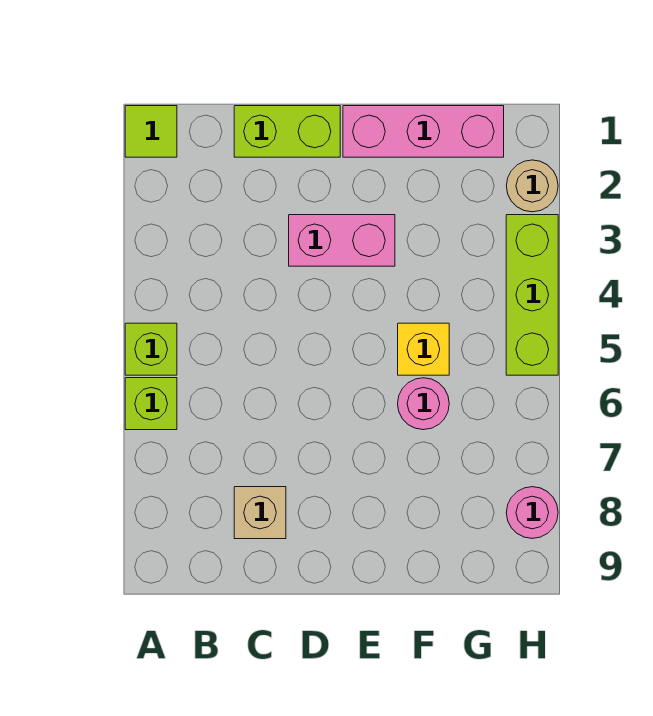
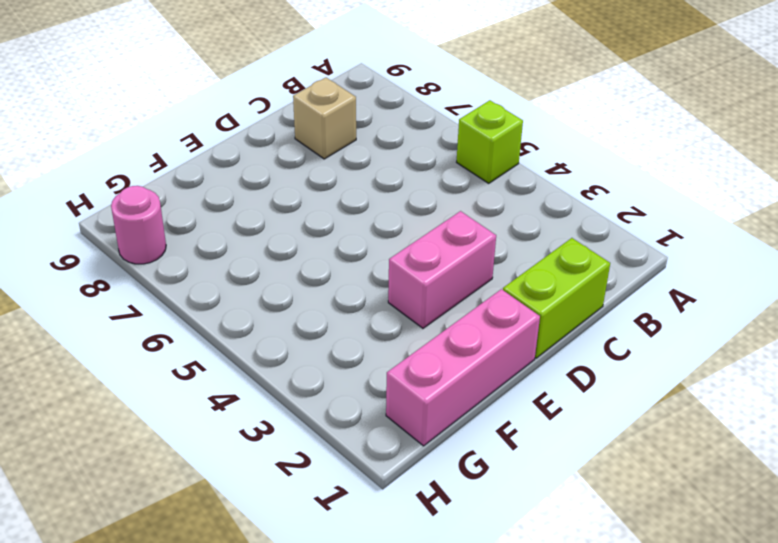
none -> lime 1x1 tile [125,106,177,157]
none -> lime 1x1 brick [125,378,177,430]
none -> yellow 1x1 brick [398,323,449,375]

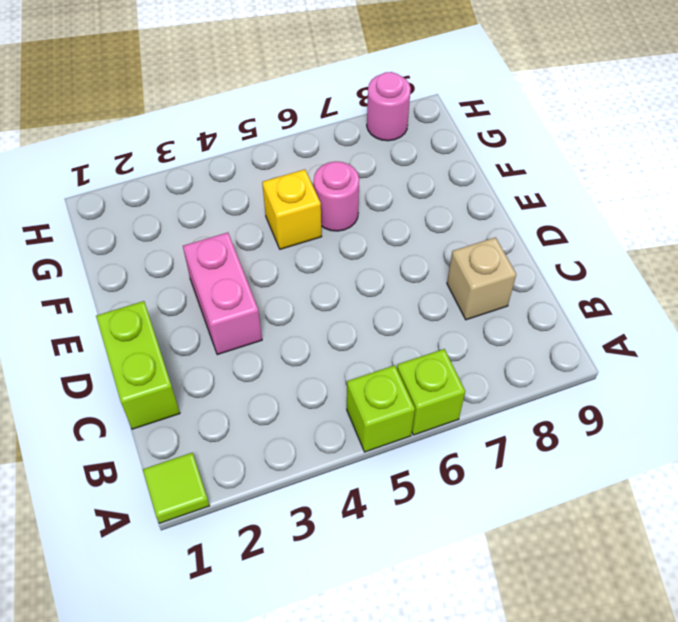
none -> pink 1x3 brick [343,106,504,157]
none -> tan 1x1 round brick [506,160,558,212]
none -> lime 1x3 brick [506,215,558,375]

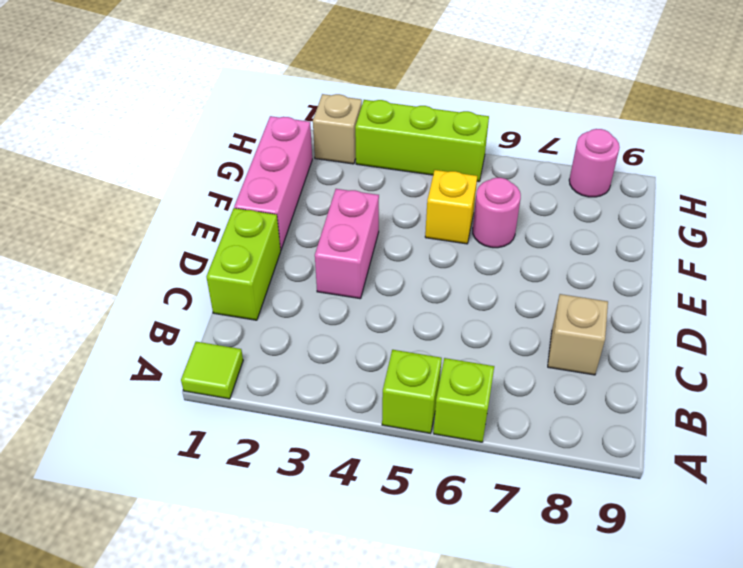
tan 1x1 brick [313,94,362,164] -> tan 1x1 round brick [506,160,558,212]

